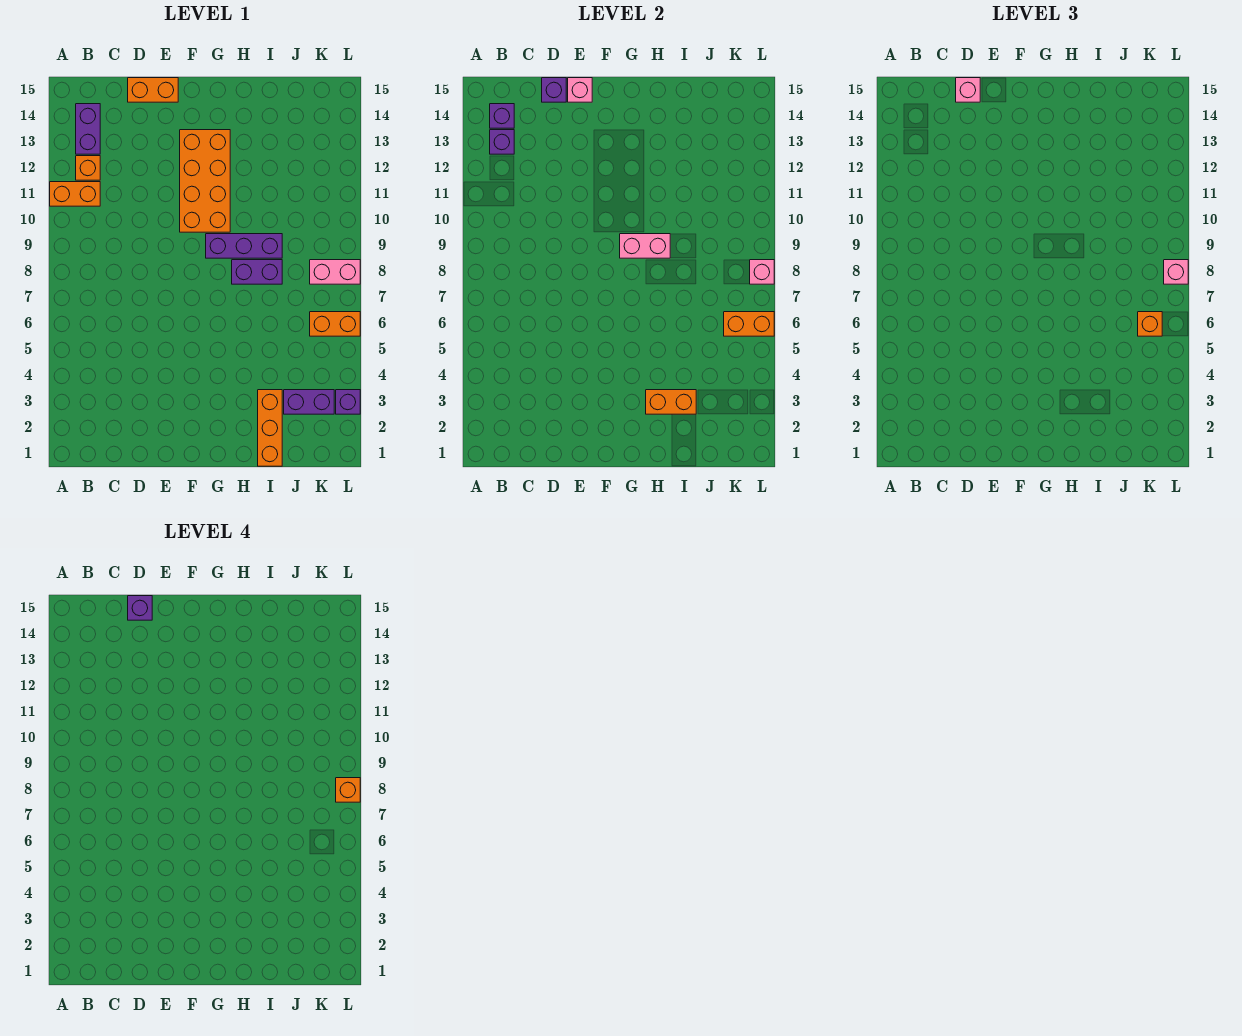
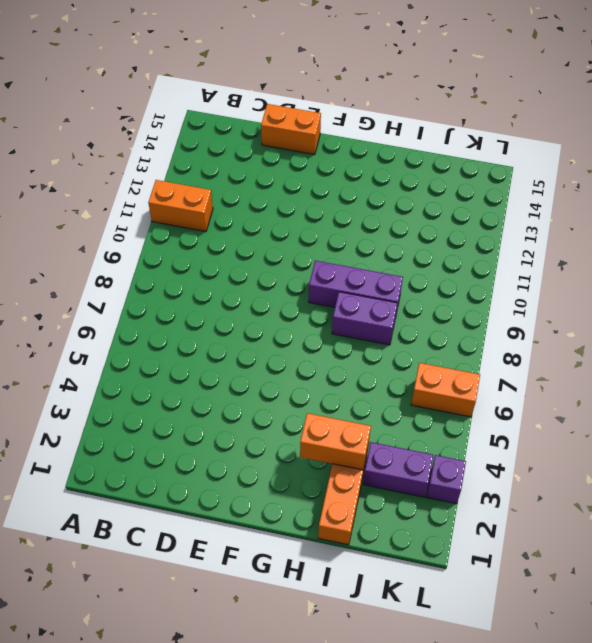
none -> orange 1x1 brick [76,156,100,180]
none -> purple 1x2 brick [76,104,100,154]
none -> orange 2x4 brick [180,130,230,232]

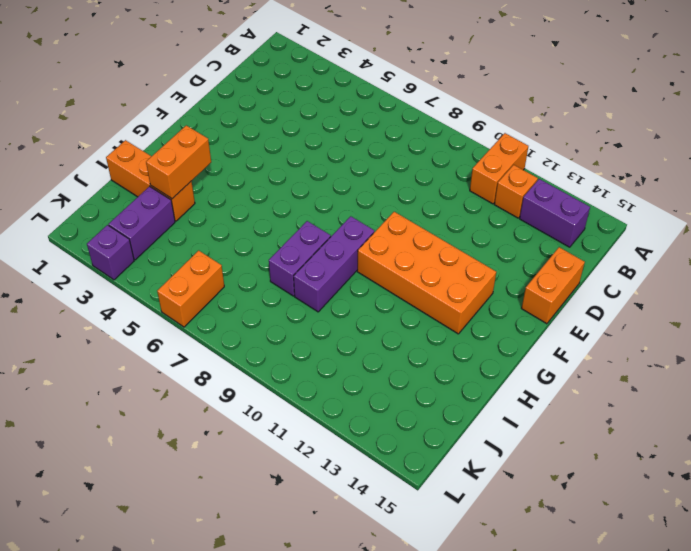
none -> pink 1x2 brick [310,260,360,284]
none -> purple 1x1 brick [490,130,514,154]
none -> purple 1x1 brick [490,104,514,128]

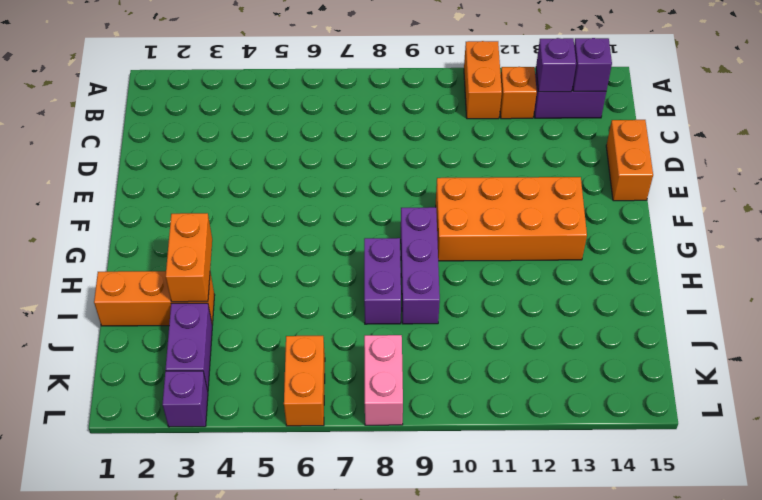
none -> purple 1x1 brick [542,78,566,102]
none -> pink 1x1 brick [568,78,592,102]
none -> pink 1x2 brick [620,234,670,258]

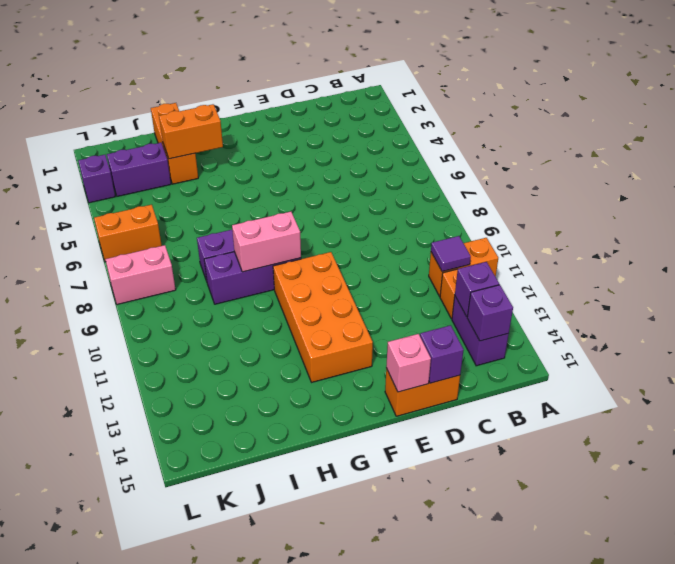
purple 1x1 tile [431,236,471,272] -> none
none -> orange 1x2 brick [724,312,774,336]
none -> pink 1x1 brick [750,260,774,284]
none -> pink 1x1 brick [956,78,980,102]

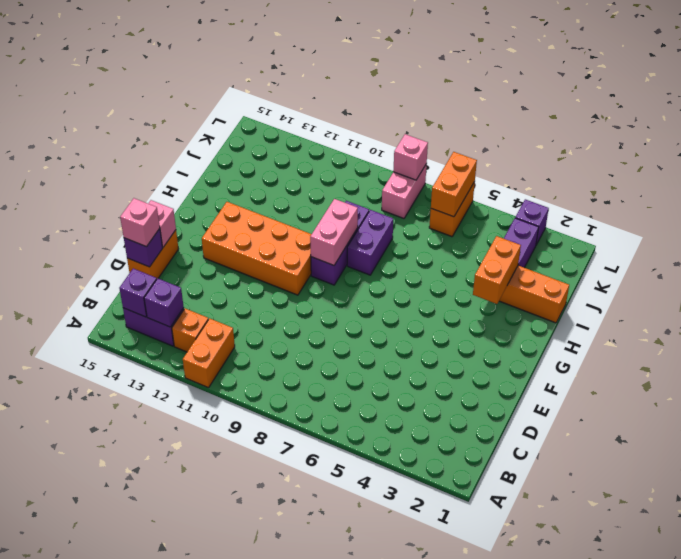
none -> orange 1x1 brick [1138,312,1162,336]
none -> pink 1x1 brick [1164,260,1188,284]
none -> purple 1x1 brick [128,596,152,620]

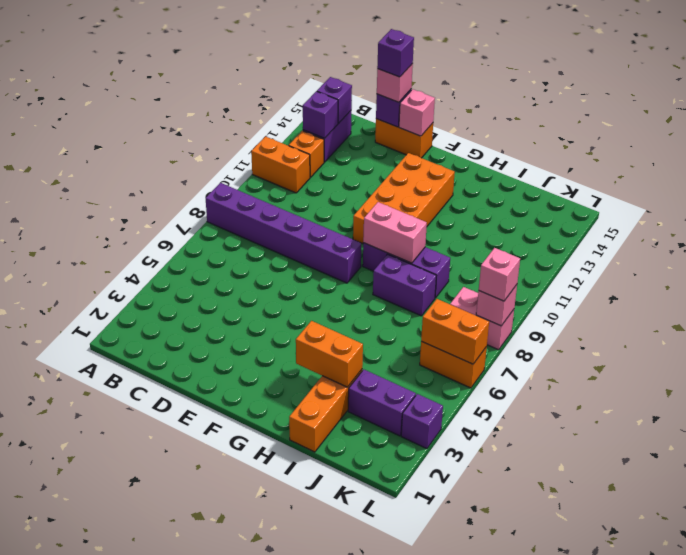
purple 1x6 brick [206,183,361,283] -> none
none -> orange 1x1 brick [1138,312,1162,336]
none -> orange 1x1 brick [336,778,360,802]

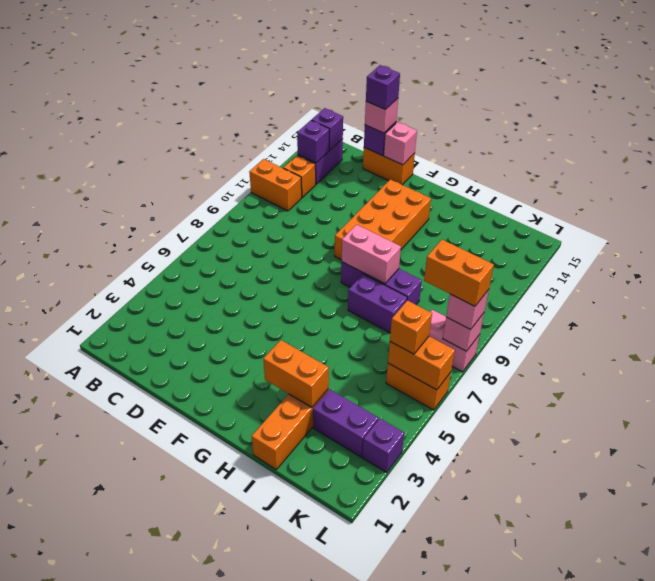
orange 1x2 brick [424,240,494,306] -> orange 1x1 brick [336,778,360,802]

